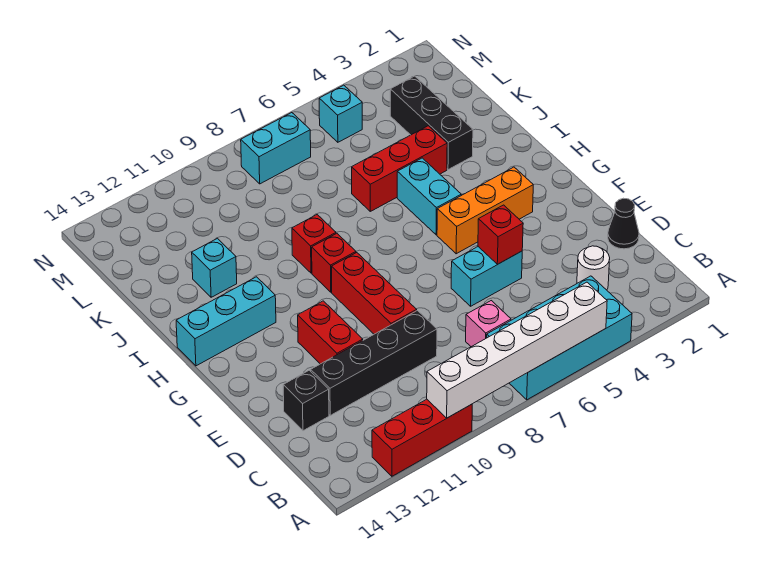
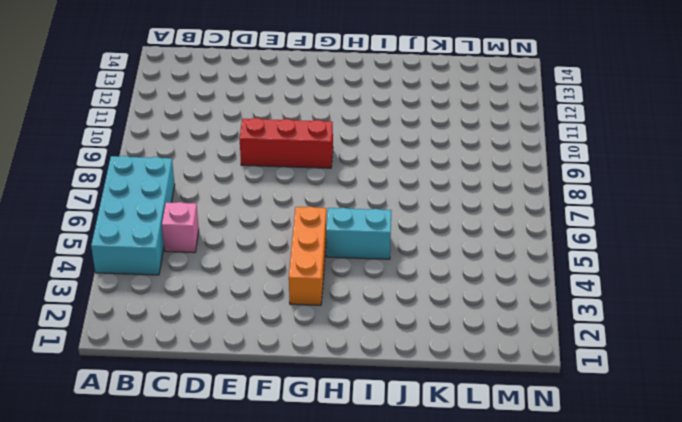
pink 1x1 brick [162,202,199,253] -> pink 1x1 brick moved to [466,301,511,347]
none -> red 1x3 brick [372,399,472,476]
none -> white 1x1 round brick [577,246,610,290]
none -> black 1x1 cone [608,198,639,249]

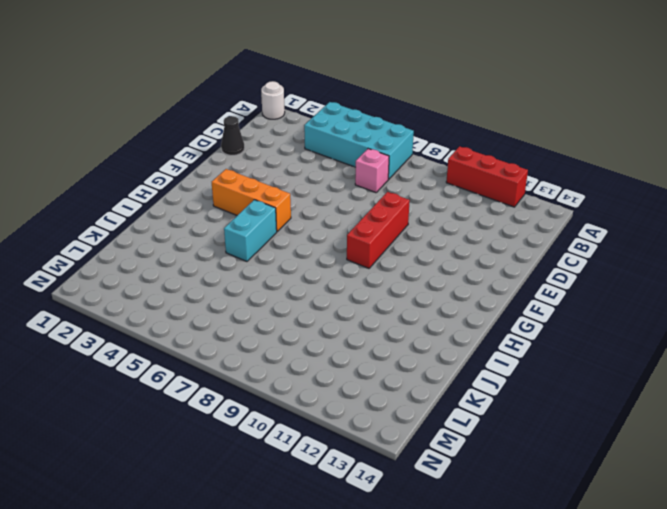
white 1x1 round brick [261,81,285,119] -> white 1x1 round brick moved to [577,246,610,290]
none -> black 1x4 brick [311,311,437,415]
none -> black 1x1 brick [283,370,329,431]
none -> cyan 1x2 brick [451,247,522,306]

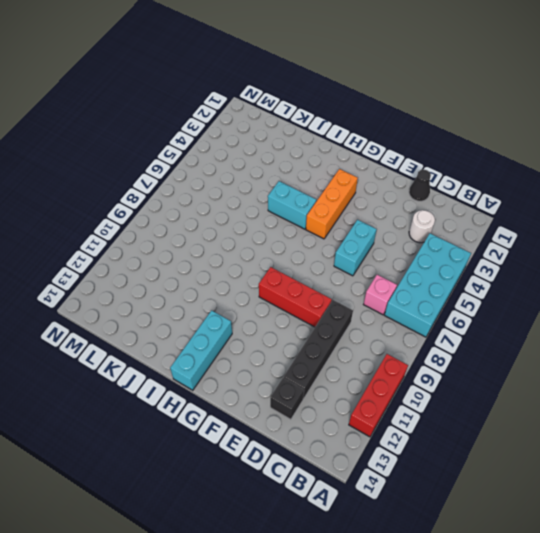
none -> red 1x2 brick [298,301,363,364]
none -> red 1x1 brick [312,234,356,292]
none -> red 1x1 brick [292,215,336,273]

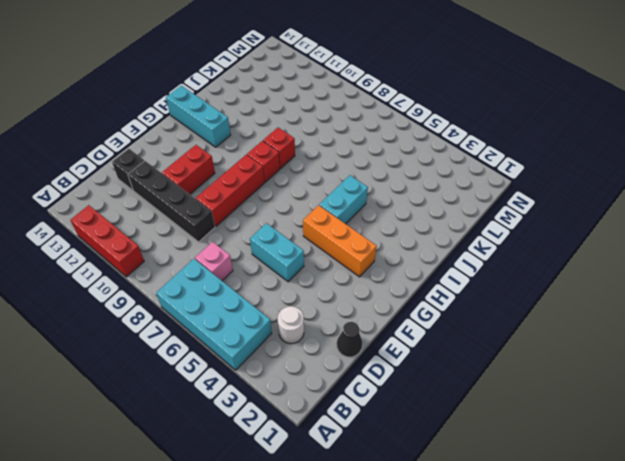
none -> black 1x3 brick [390,76,473,170]
none -> red 1x3 brick [352,126,447,211]
none -> cyan 1x1 brick [192,238,237,297]

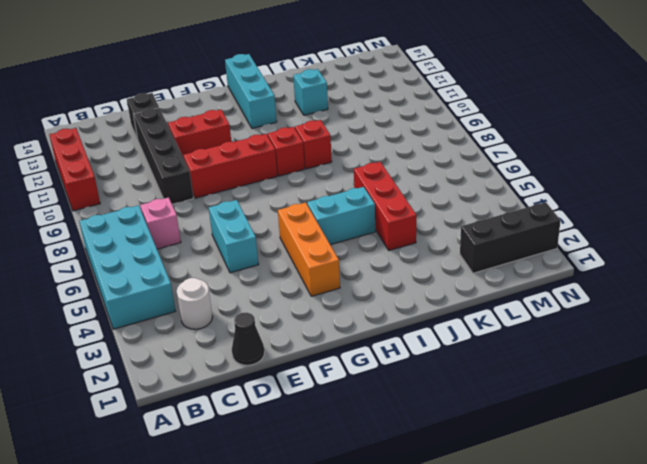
black 1x3 brick [460,202,561,273] -> black 1x3 brick moved to [390,76,473,170]
none -> cyan 1x1 brick [319,85,362,142]
none -> cyan 1x2 brick [241,113,311,184]
none -> white 1x6 brick [427,282,607,418]

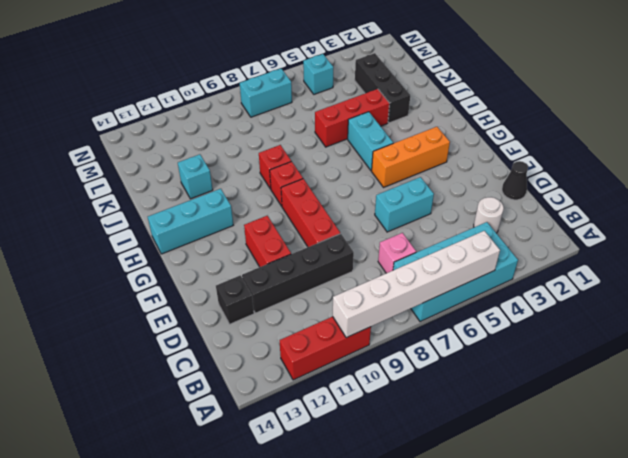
none -> red 1x1 brick [478,205,523,264]

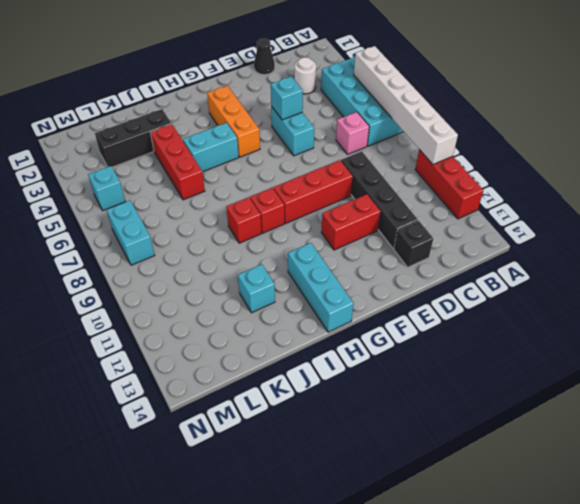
cyan 1x1 brick [271,76,303,120] -> red 1x1 brick [478,205,523,264]

